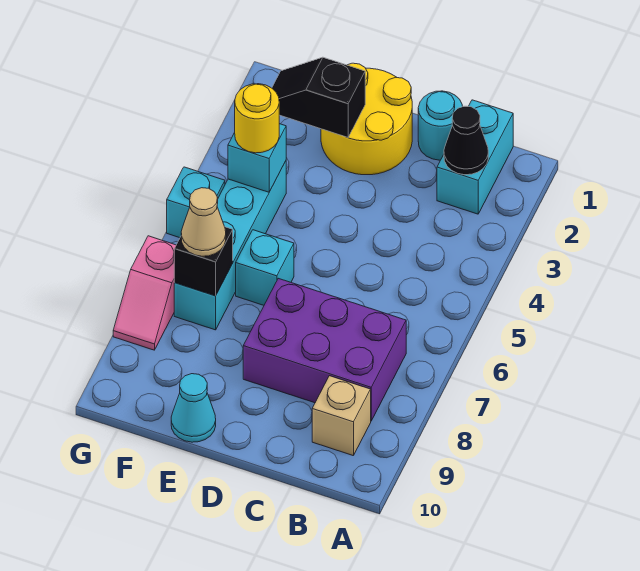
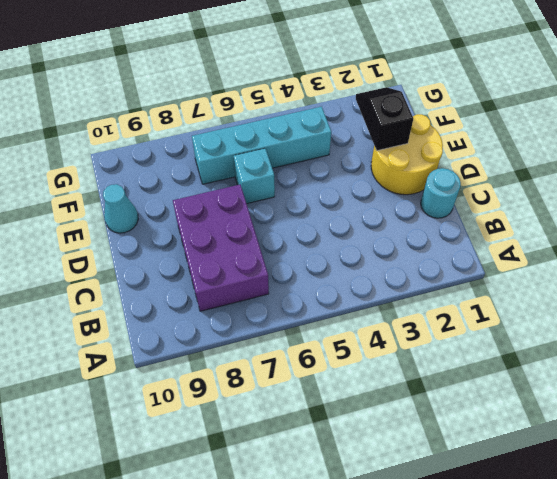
none -> cyan 1x2 brick [437,100,513,214]
none -> tan 1x1 brick [312,376,371,456]
none -> cyan 1x1 brick [167,167,225,238]

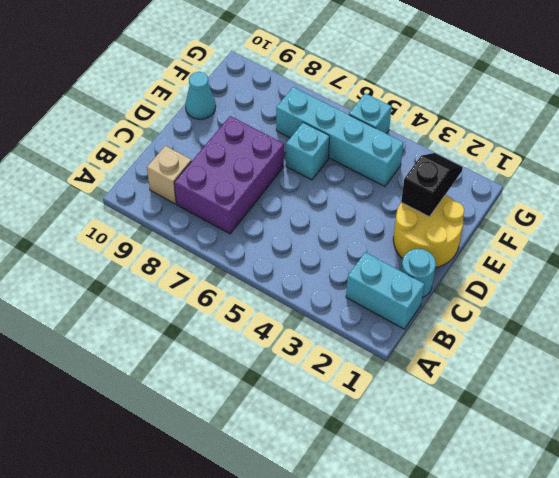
none -> pink 1x2 slope [113,236,176,350]
none -> black 1x1 cone [444,106,488,175]
none -> cyan 1x1 brick [228,124,286,192]

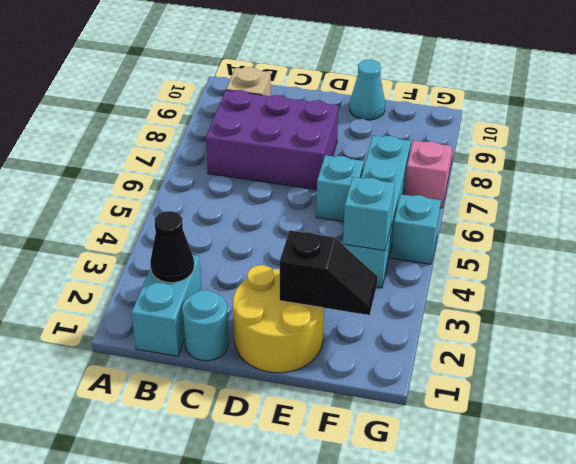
none -> black 1x1 brick [174,227,233,296]
none -> yellow 1x1 round brick [235,84,279,153]
none -> tan 1x1 cone [181,188,226,256]

